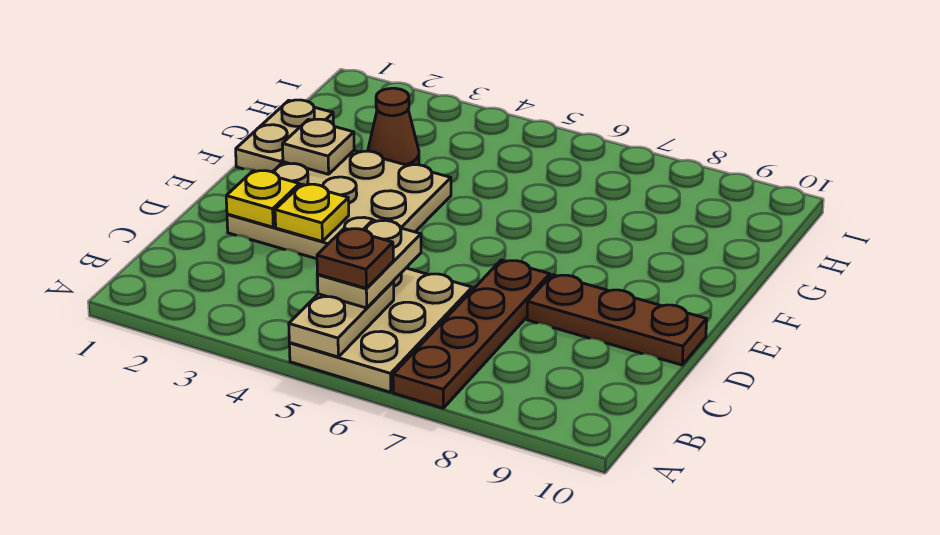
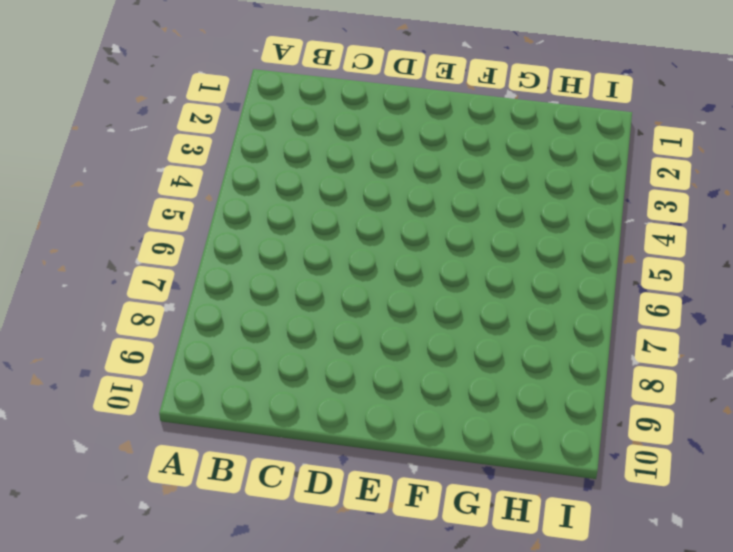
none -> tan 2x3 plate [289,268,472,392]
none -> brown 1x4 plate [393,260,550,408]
none -> tan 3x3 plate [227,151,451,259]

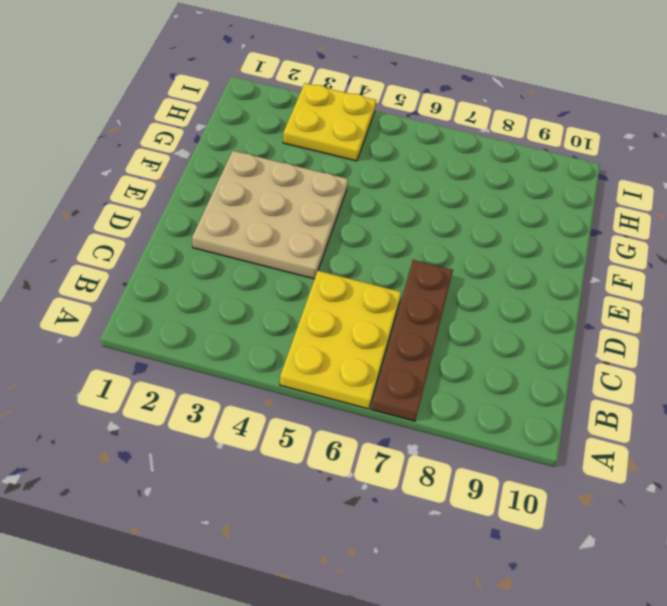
yellow 2x3 plate [280,271,401,409] -> tan 2x3 plate [289,268,472,392]
yellow 2x2 plate [283,83,376,161] -> none
none -> brown 1x3 plate [527,275,707,365]
none -> tan 1x2 plate [236,100,333,172]
none -> brown 1x1 cone [368,88,419,166]

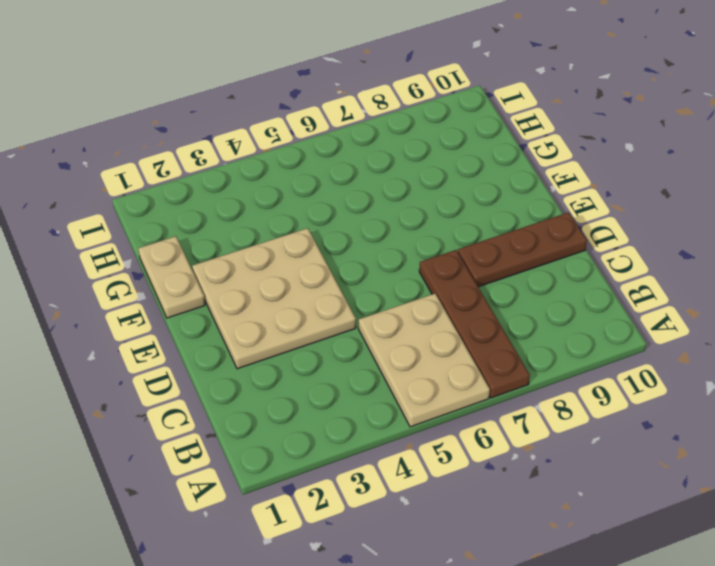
none -> brown 1x1 cone [368,88,419,166]
none -> tan 1x2 plate [289,282,394,357]
none -> yellow 1x1 plate [226,171,299,227]

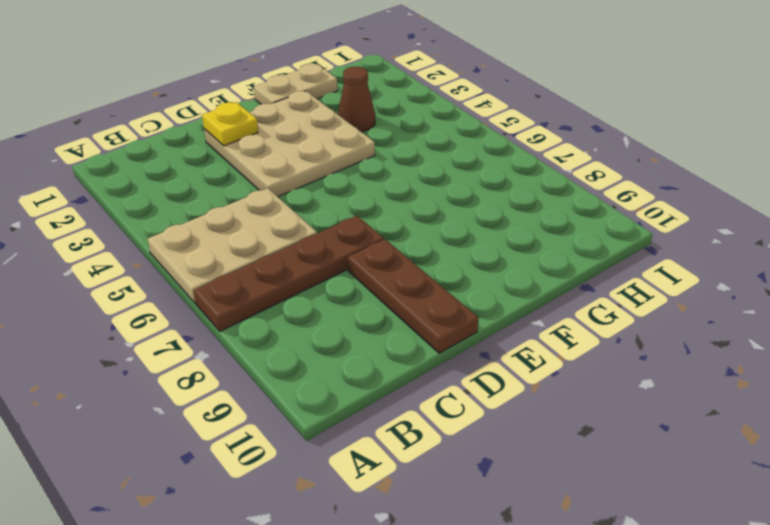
none -> tan 1x2 plate [289,282,394,357]
none -> yellow 1x1 plate [275,184,349,241]
none -> tan 1x1 plate [282,119,354,174]

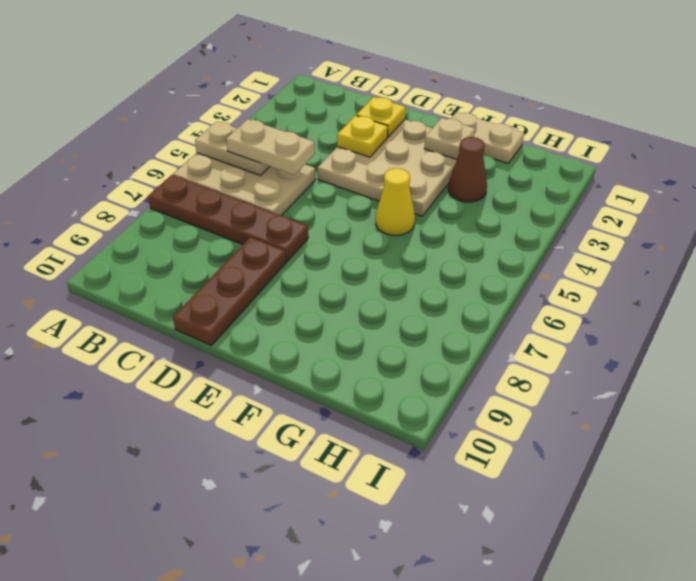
yellow 1x1 cone [375,168,415,235] -> none
none -> brown 1x1 plate [317,228,393,288]

